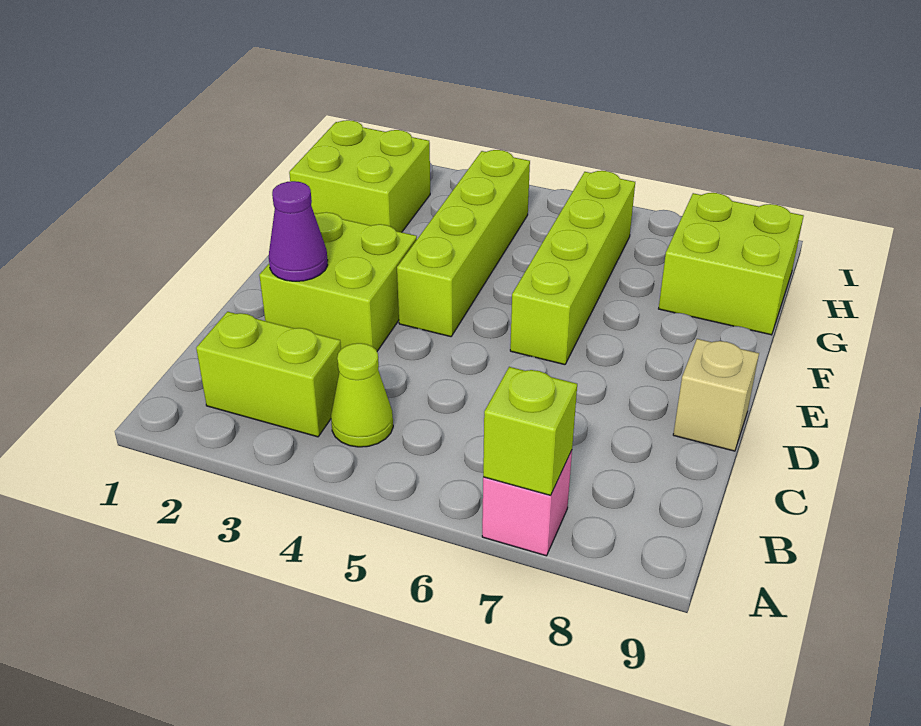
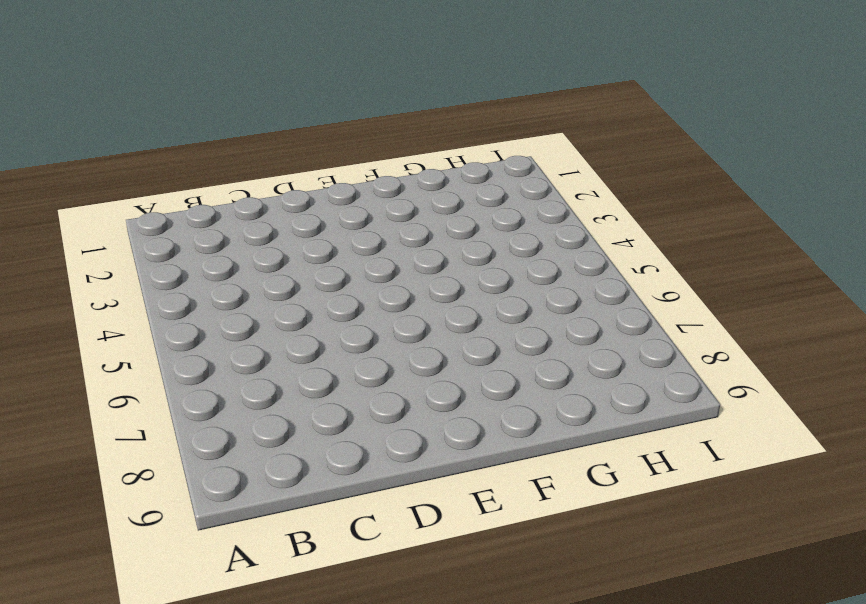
none -> pink 1x1 brick [482,451,572,556]
none -> lime 1x2 brick [196,312,341,437]

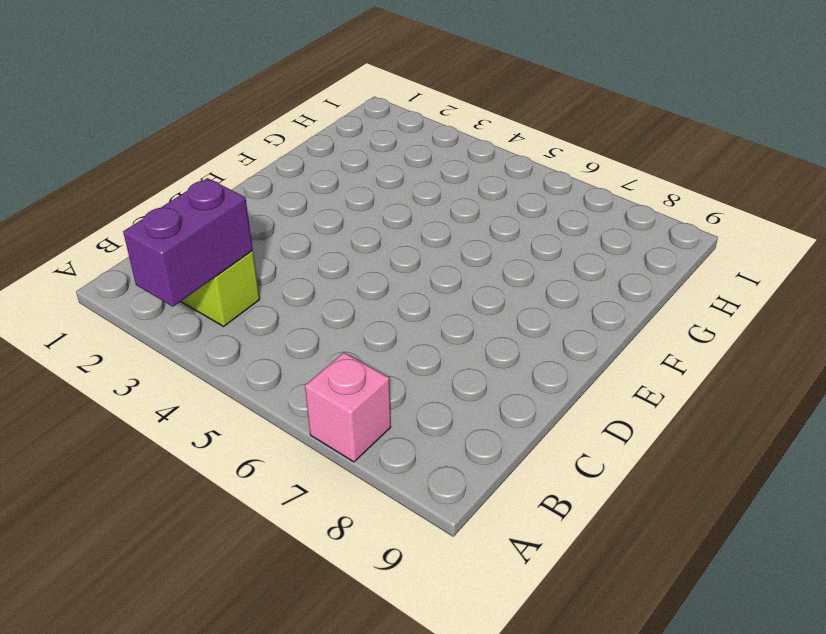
purple 1x2 brick [123,178,253,307] -> none
none -> lime 1x1 cone [331,343,393,447]
none -> lime 2x2 brick [259,212,417,351]

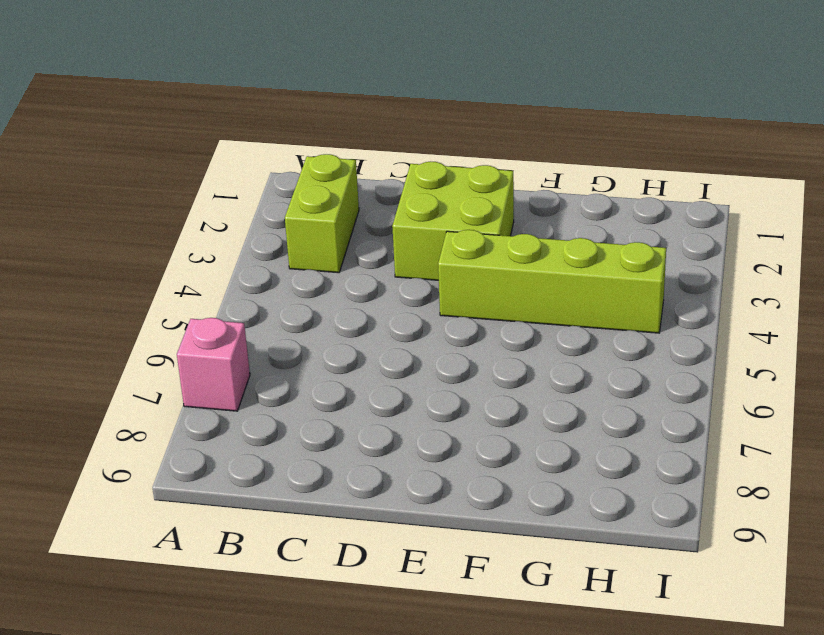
none -> lime 1x1 cone [331,343,393,447]
none -> tan 1x1 brick [673,339,759,451]

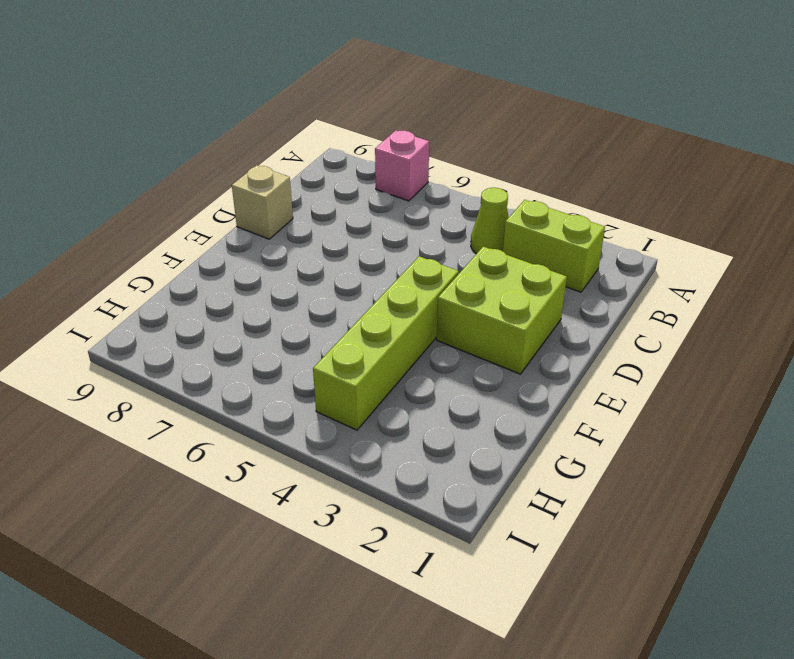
none -> lime 1x4 brick [510,171,635,365]
none -> lime 2x2 brick [289,120,430,232]

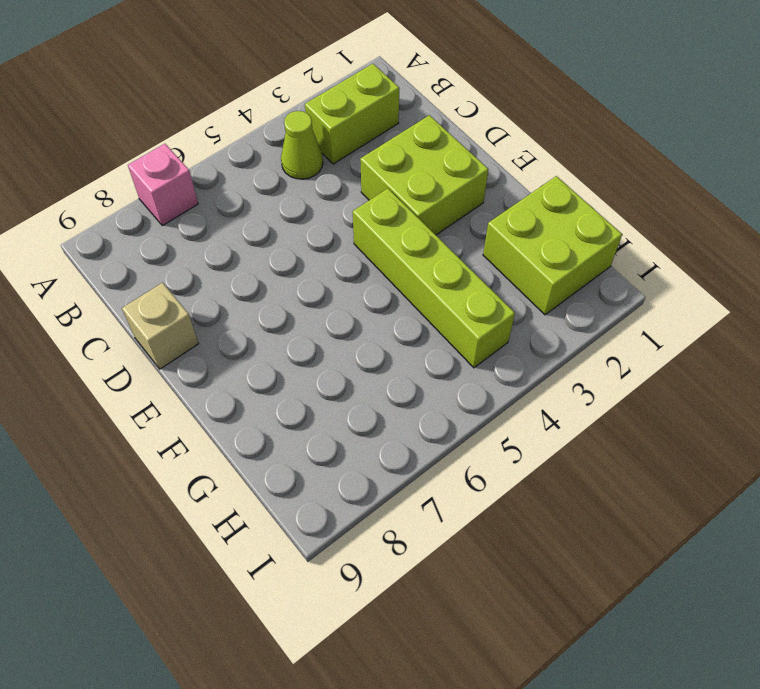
none -> lime 1x4 brick [510,171,635,365]
none -> lime 2x2 brick [659,193,803,335]

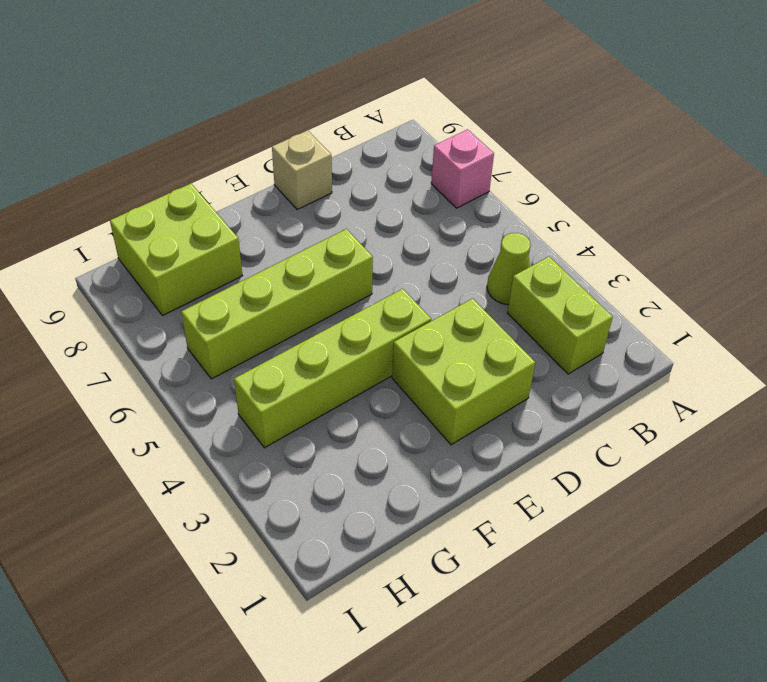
none -> lime 2x2 brick [289,120,430,232]
none -> lime 1x1 brick [483,367,577,495]

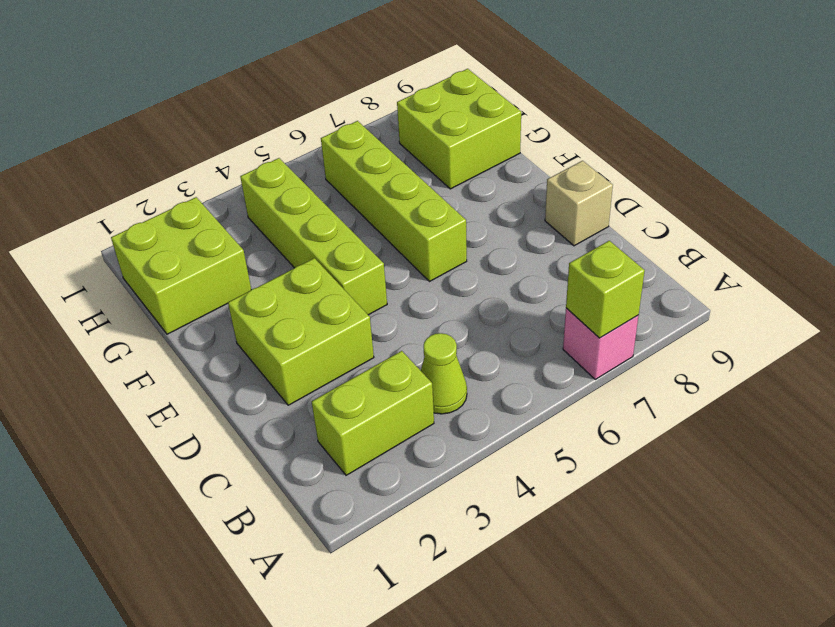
none -> purple 1x1 cone [269,181,328,281]

